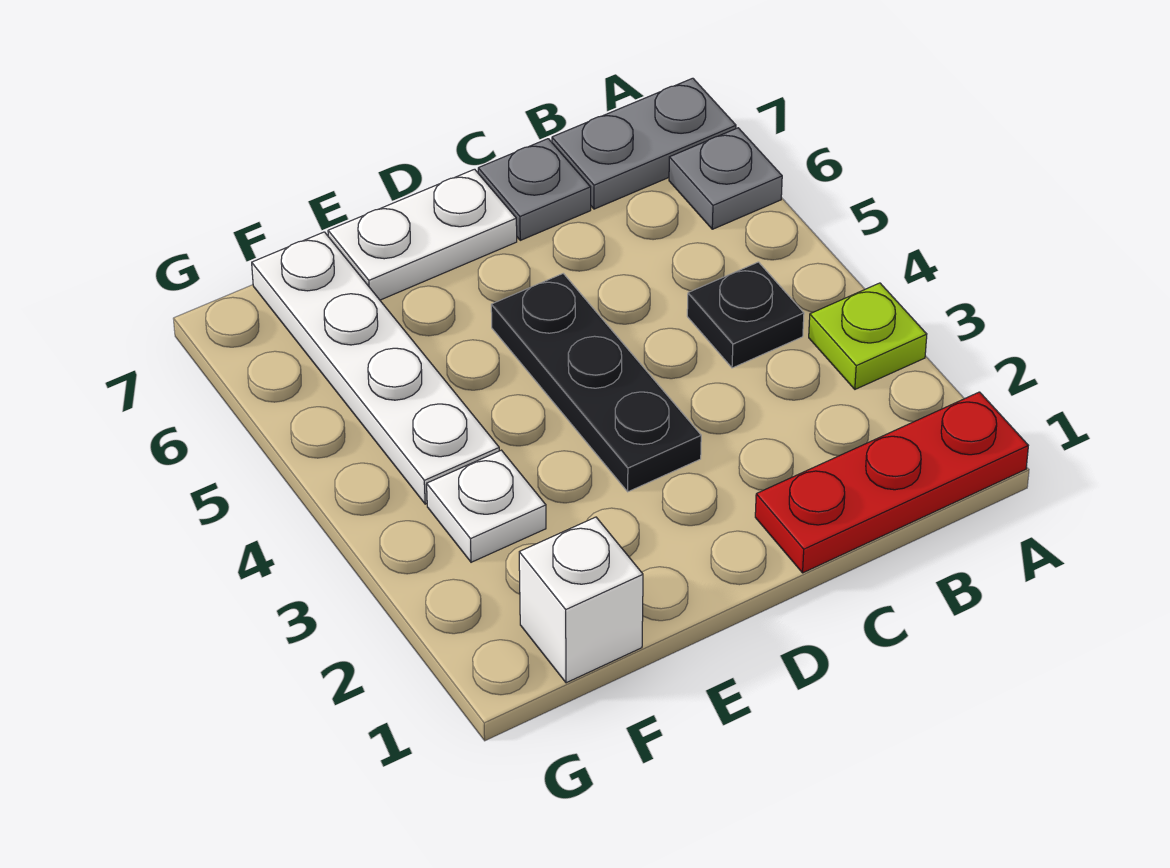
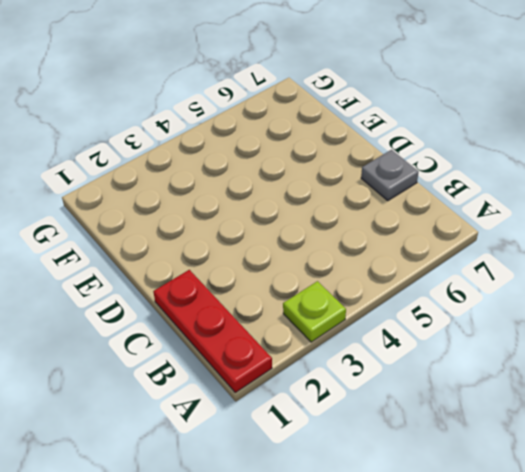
none -> grey 1x1 plate [669,128,782,229]
none -> grey 1x2 plate [552,78,736,209]

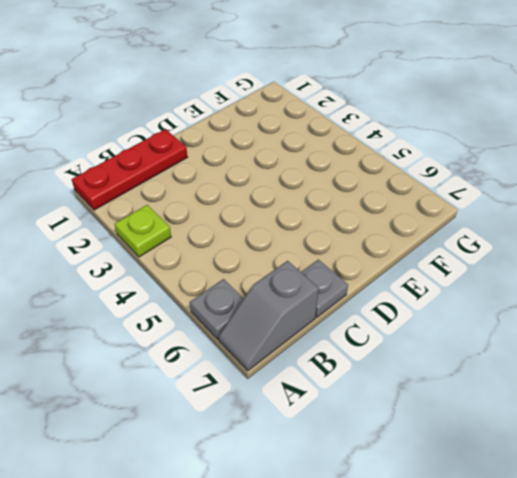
grey 1x2 slope [219,261,319,371] -> grey 1x2 plate [552,78,736,209]
none -> black 1x1 plate [687,262,804,368]
none -> black 1x3 plate [491,274,701,492]

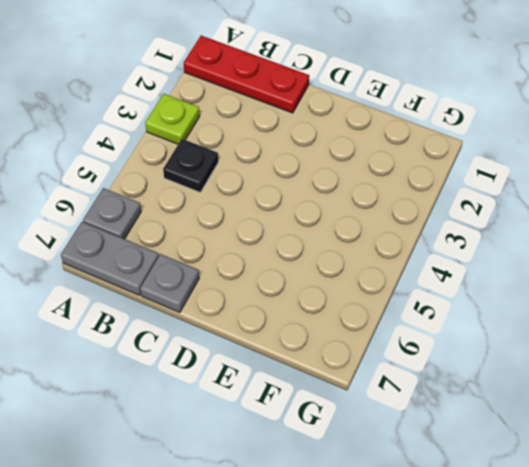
none -> black 1x3 plate [491,274,701,492]
none -> white 1x2 plate [328,169,517,300]

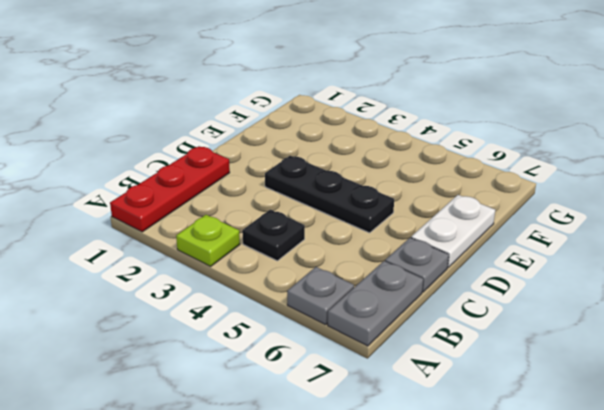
none -> white 1x1 brick [519,517,643,683]
none -> white 1x1 plate [427,450,546,562]

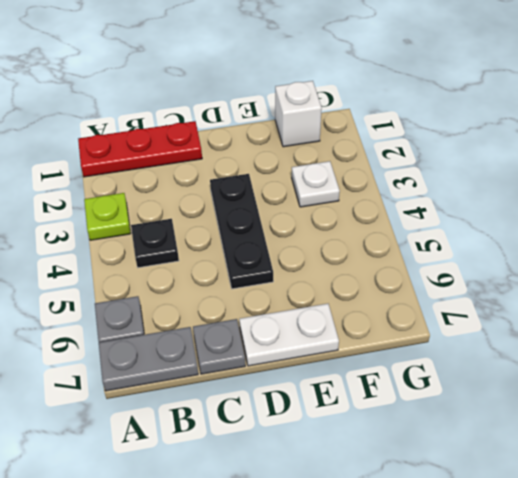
none -> white 1x4 plate [252,232,499,504]

